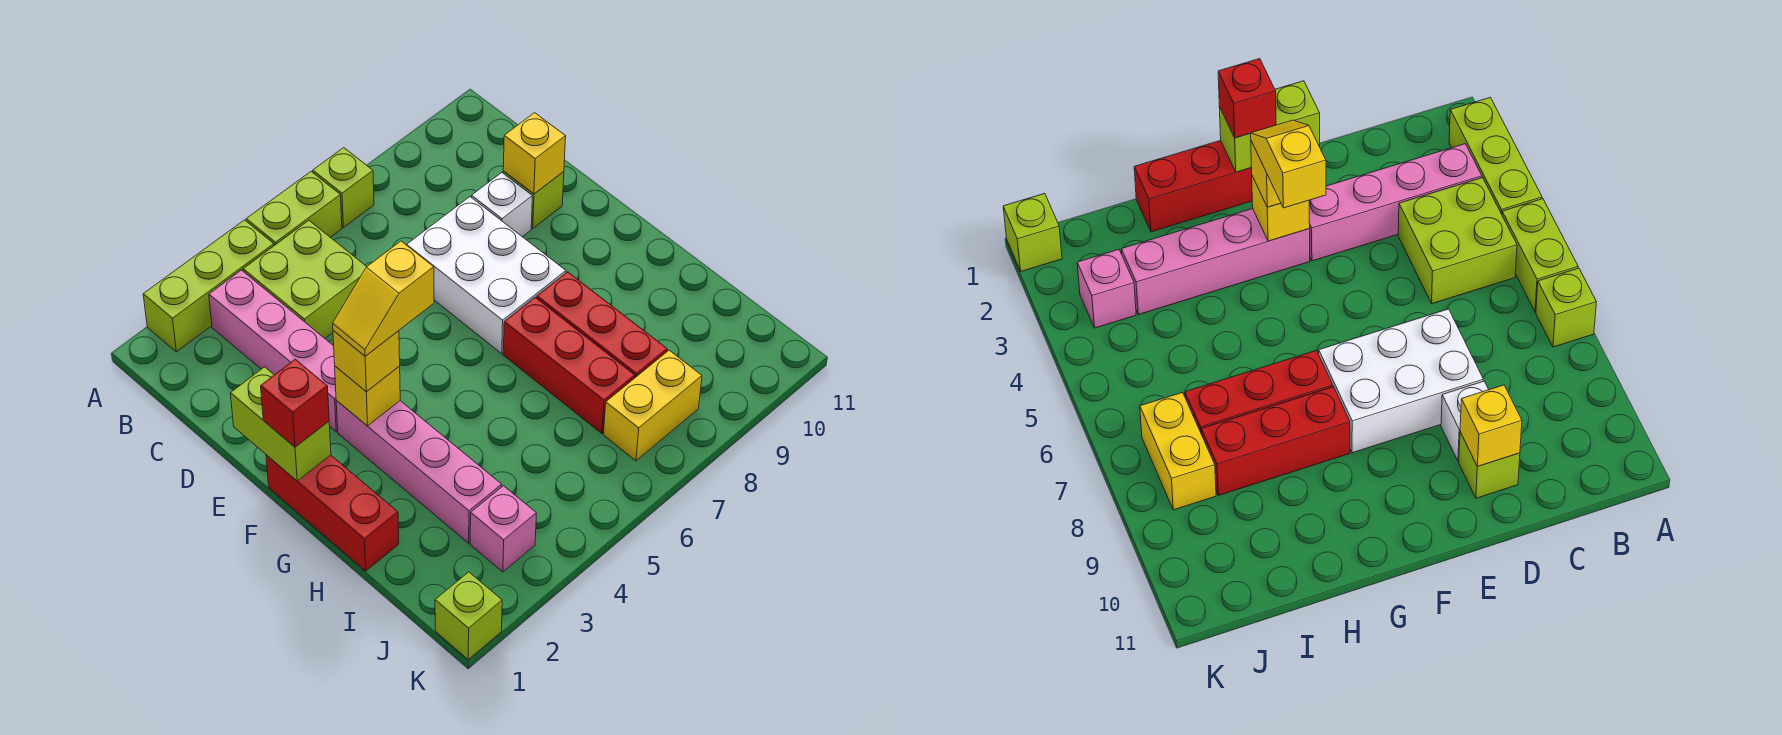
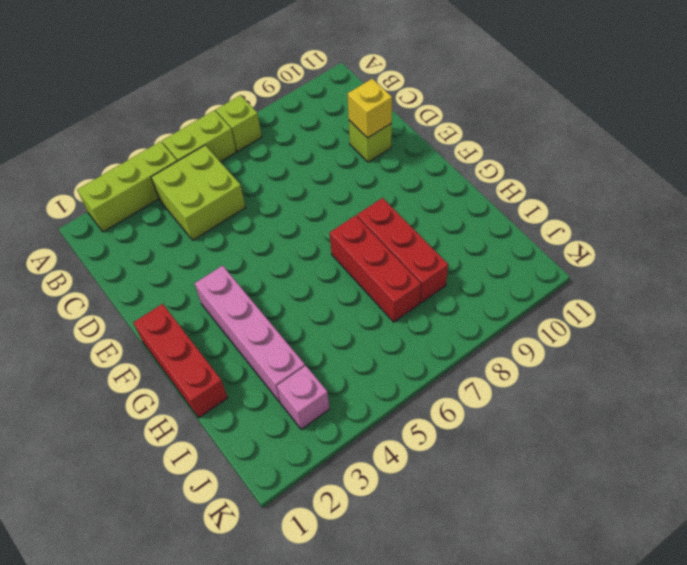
none -> pink 1x4 brick [209,270,338,432]
none -> white 2x3 brick [407,197,566,354]
none -> white 1x1 brick [472,173,532,237]

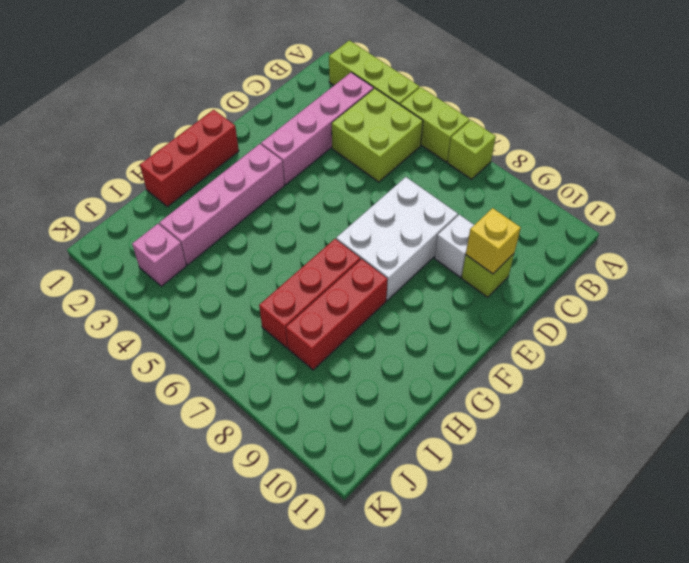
none -> yellow 1x2 brick [603,350,702,461]
none -> lime 1x1 brick [435,572,502,659]
none -> lime 1x2 brick [230,367,331,481]

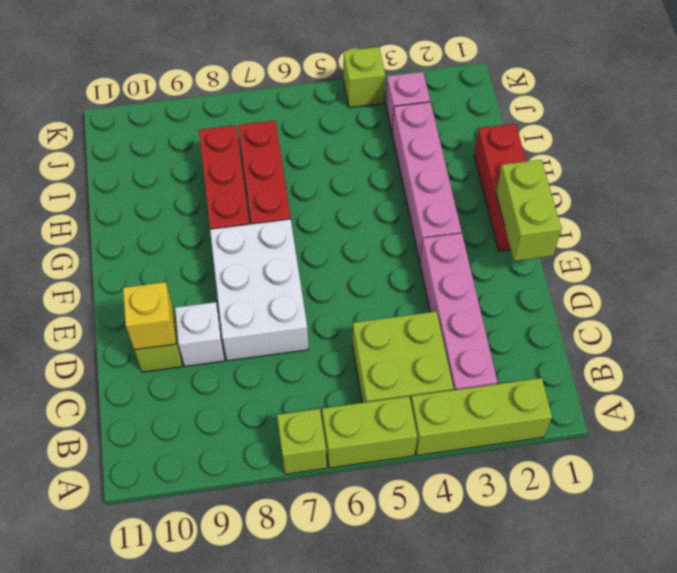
lime 1x1 brick [343,47,385,108] -> lime 1x1 brick moved to [435,572,502,659]
none -> yellow 1x2 brick [603,350,702,461]
none -> yellow 1x1 brick [335,366,400,426]
none -> red 1x1 brick [261,359,329,447]

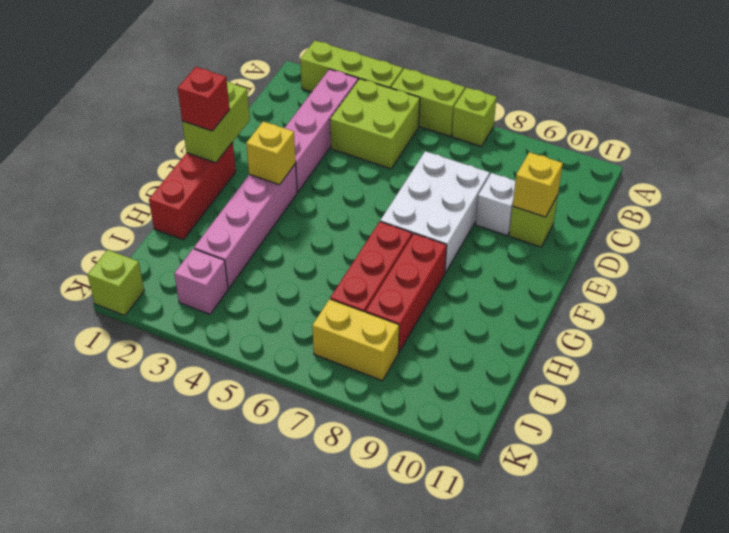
none -> yellow 1x1 brick [333,330,400,392]
none -> yellow 1x2 slope [333,241,434,356]

